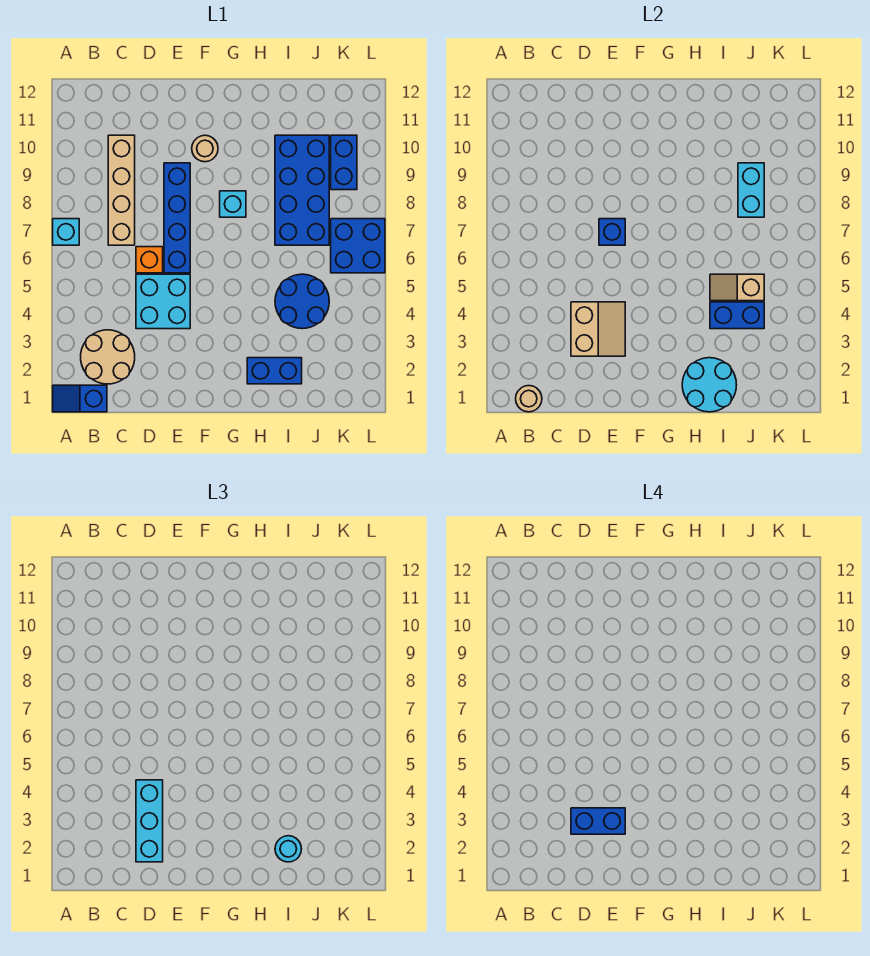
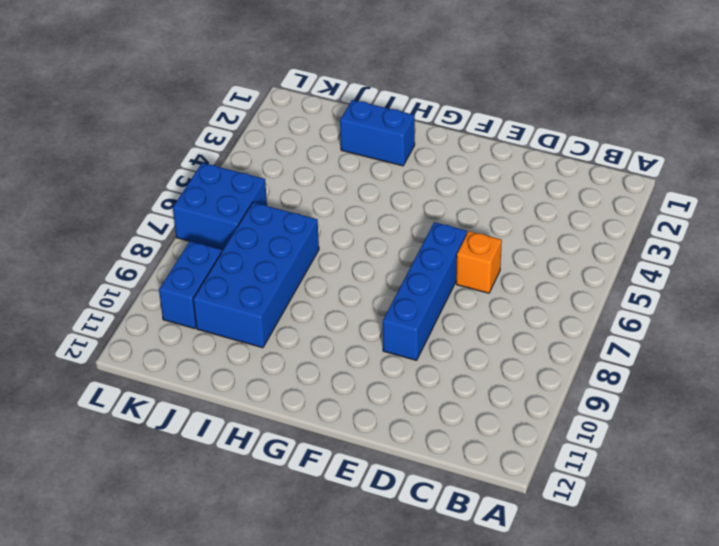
none -> blue 1x2 slope [53,385,107,412]
none -> cyan 1x1 brick [53,219,79,245]
none -> tan 2x2 round brick [81,330,135,384]

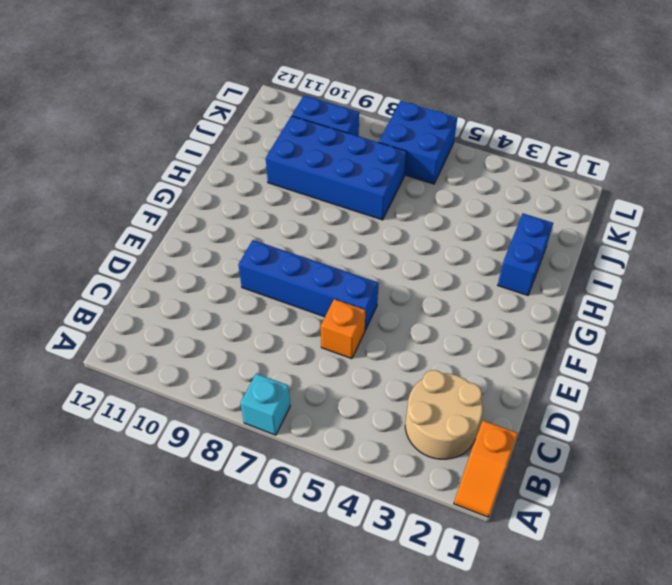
orange 1x2 slope [454,421,518,517] -> blue 1x2 slope [53,385,107,412]
none -> tan 1x4 brick [108,135,135,245]
none -> cyan 2x2 brick [136,274,190,329]
none -> tan 1x1 round brick [192,135,218,162]

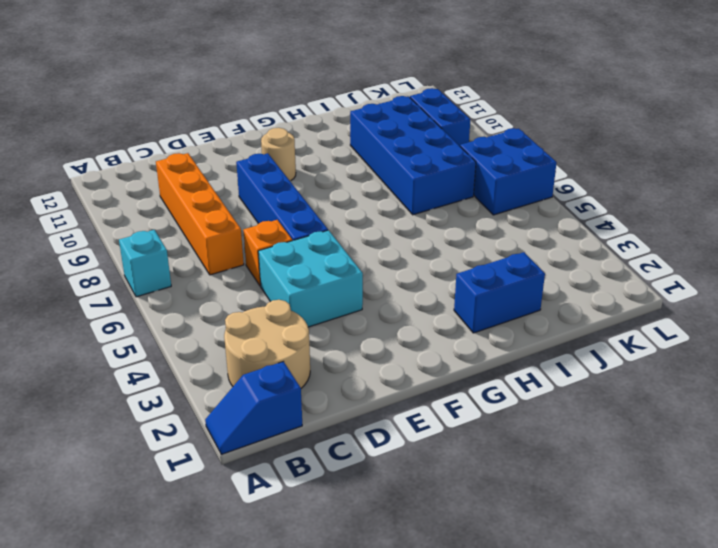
orange 1x4 brick [156,153,244,275] -> tan 1x4 brick [108,135,135,245]
none -> cyan 1x1 brick [220,191,246,217]
none -> blue 2x2 round brick [275,274,329,329]
none -> tan 1x1 round brick [516,386,542,412]

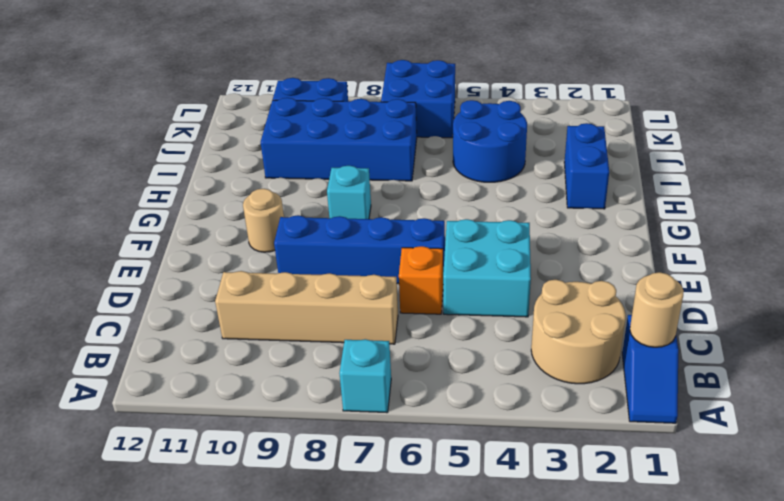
none -> tan 2x2 slope [571,302,625,356]
none -> blue 1x1 brick [599,219,625,245]
none -> cyan 2x2 round brick [682,358,737,412]

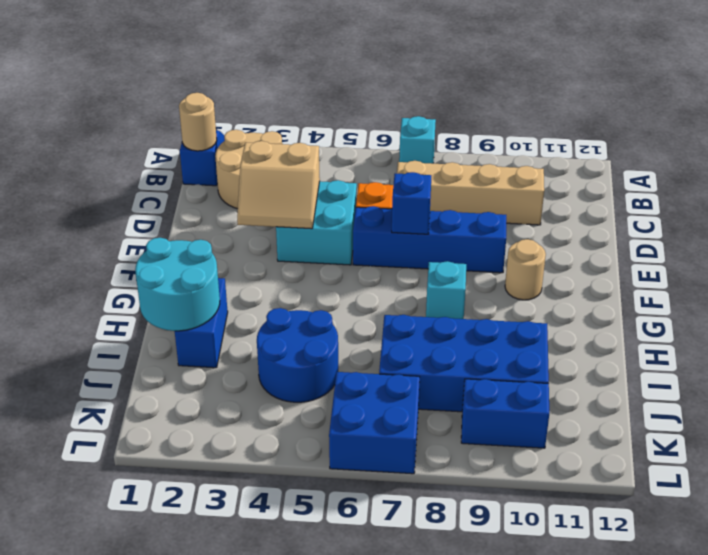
none -> blue 1x2 brick [710,302,764,329]
none -> tan 1x2 slope [710,274,764,301]
none -> cyan 1x2 brick [738,163,764,217]

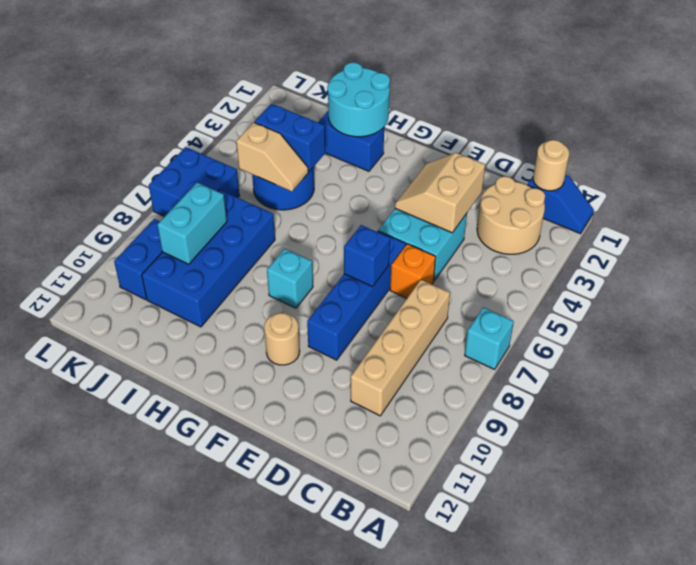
none -> cyan 1x3 brick [136,780,163,862]
none -> cyan 1x1 round brick [275,836,301,862]
none -> blue 1x2 brick [571,808,625,834]

